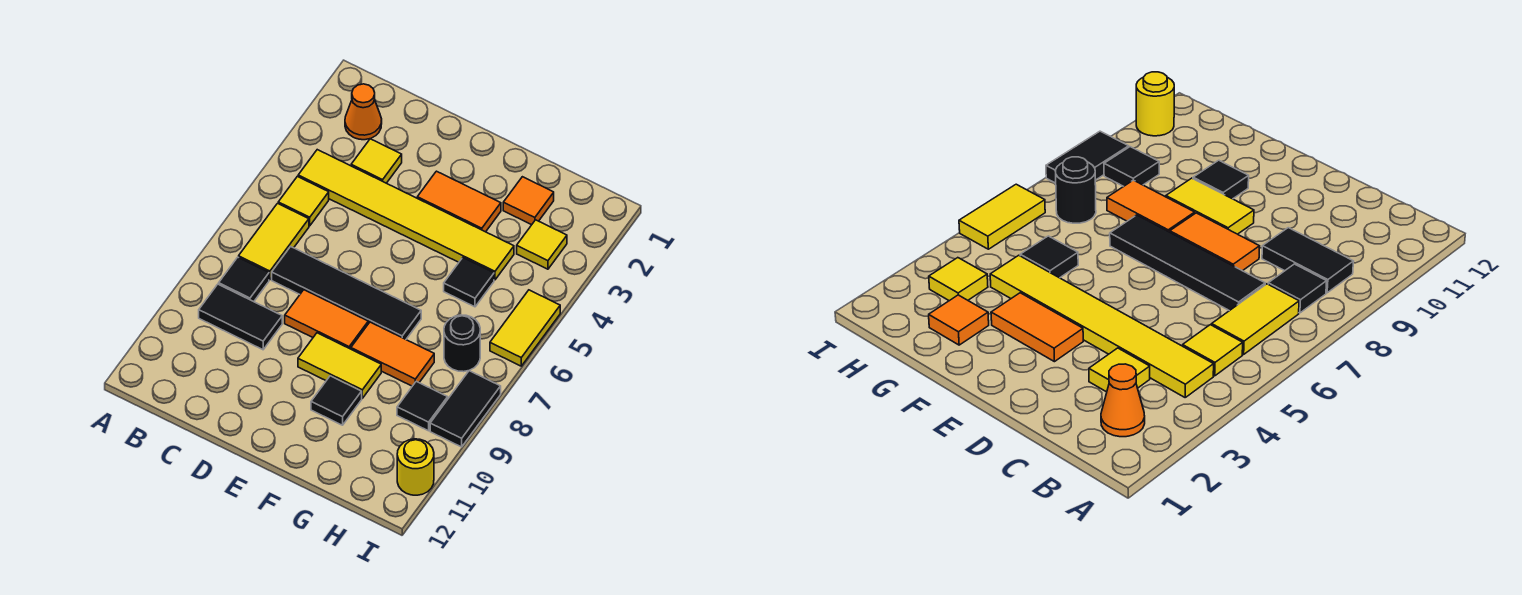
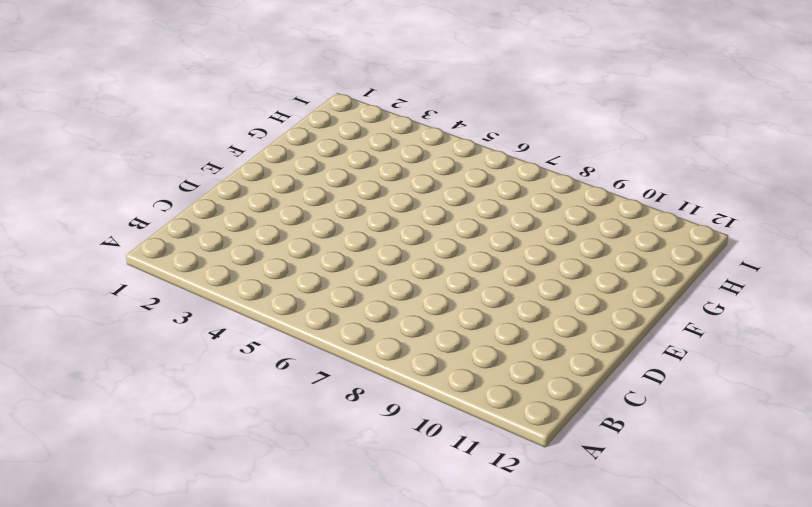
none -> orange 1x1 cone [345,84,382,140]
none -> yellow 1x6 tile [298,150,514,280]
none -> yellow 1x1 tile [278,176,329,226]

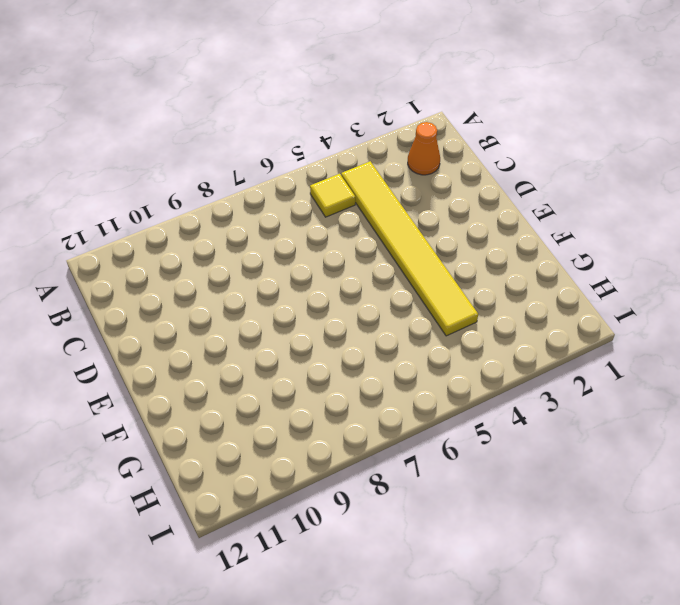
none -> yellow 1x2 tile [239,203,309,280]
none -> black 1x1 tile [219,257,269,302]
none -> black 1x2 tile [199,284,282,350]

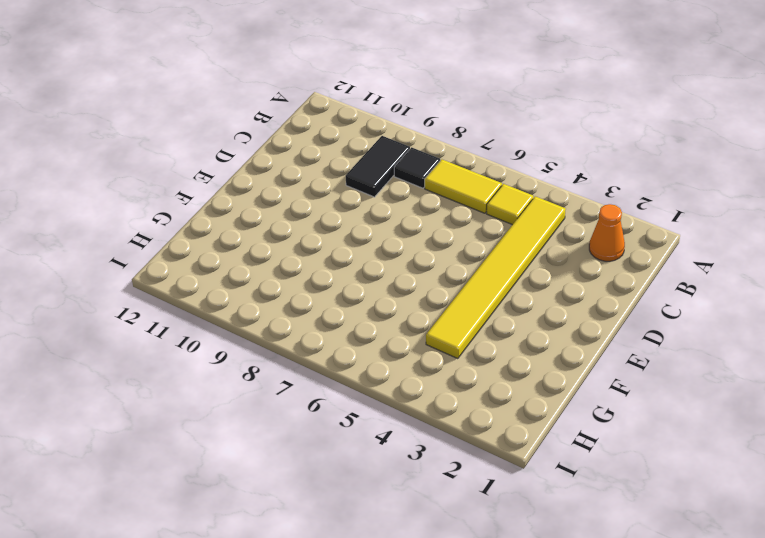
none -> yellow 1x1 tile [351,139,402,183]
none -> black 1x4 tile [272,247,421,339]
none -> orange 1x2 tile [285,290,368,349]

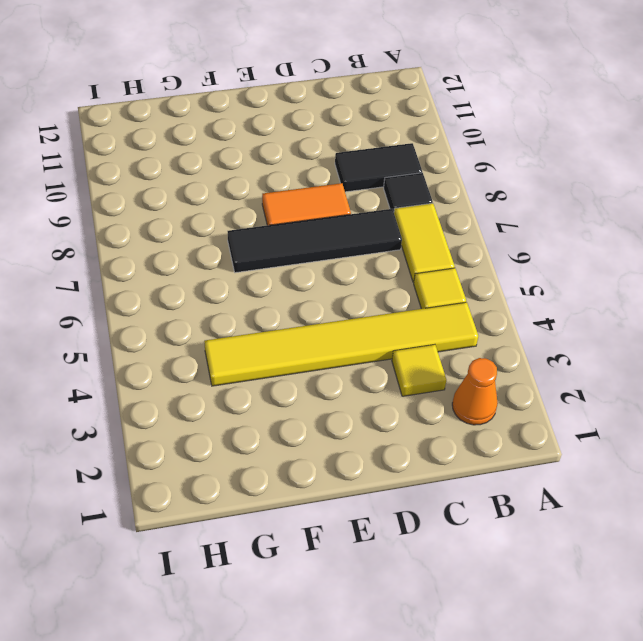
none -> orange 1x2 tile [417,171,501,232]
none -> yellow 1x2 tile [298,333,381,398]
none -> orange 1x2 tile [351,322,434,386]

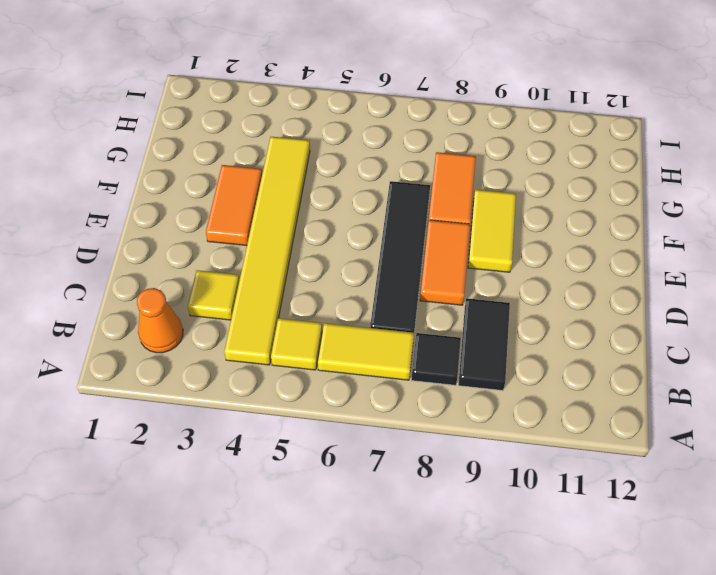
none -> black 1x1 tile [311,376,362,425]
none -> orange 1x1 tile [503,177,554,225]
none -> black 1x1 tile [444,258,494,307]

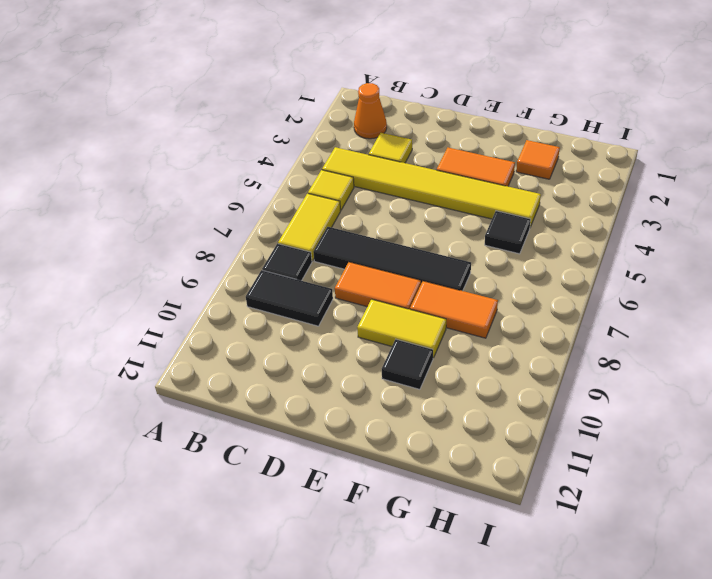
none -> yellow 1x1 tile [517,220,567,269]
none -> black 1x1 round brick [444,315,480,372]
none -> black 1x1 tile [397,381,448,431]

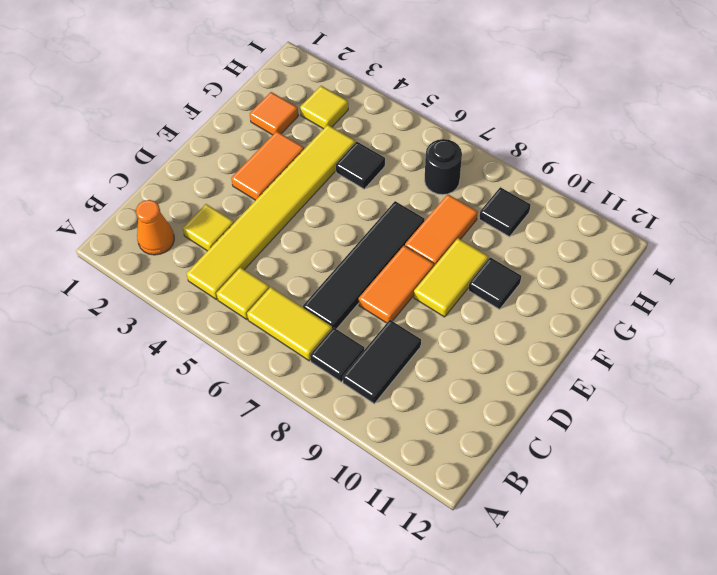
none -> yellow 1x2 tile [490,290,560,366]
none -> black 1x2 tile [430,371,501,447]
none -> yellow 1x1 round brick [397,439,434,495]

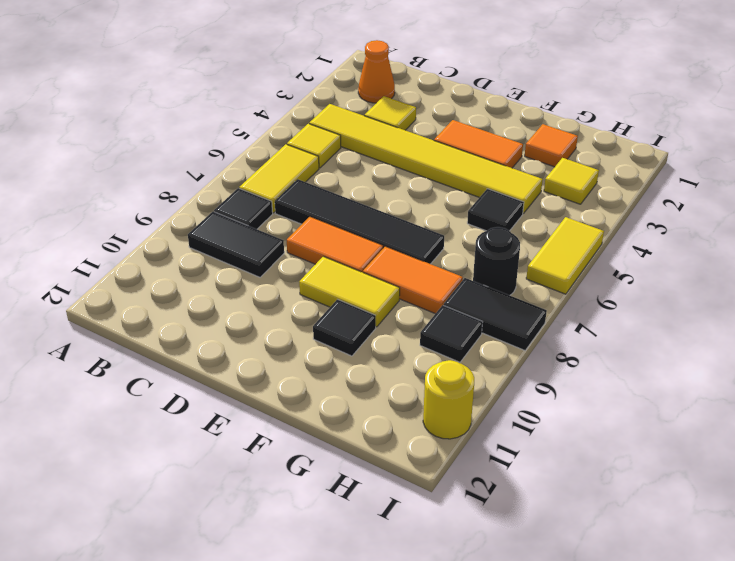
black 1x2 tile [444,278,547,350] -> black 1x2 tile turned to [430,371,501,447]

